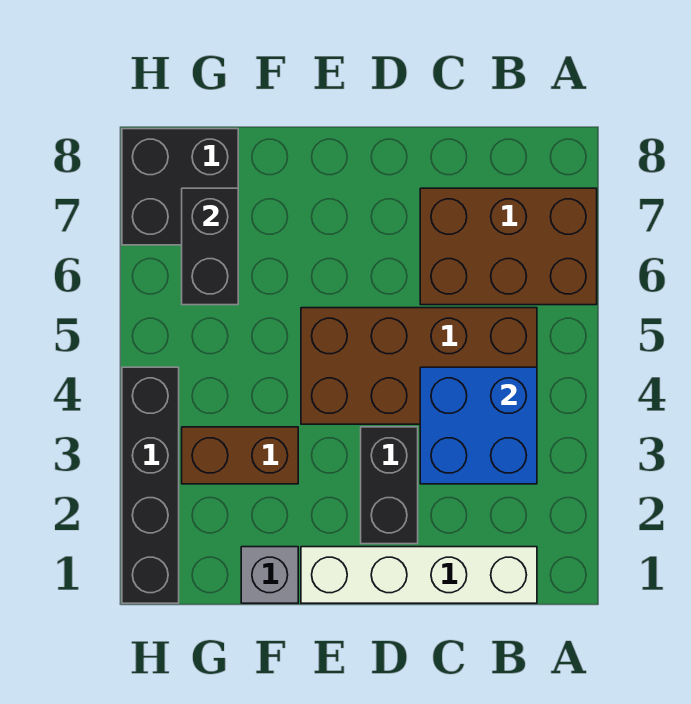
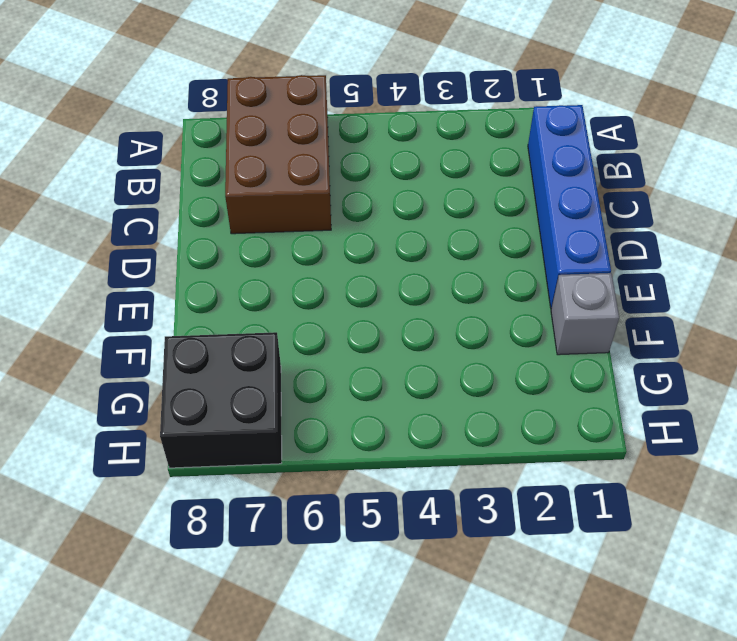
blue 1x4 brick [528,105,611,309] -> white 1x4 brick [301,547,537,603]
none -> brown 2x4 brick [301,308,537,424]
none -> black 1x2 brick [361,427,418,544]

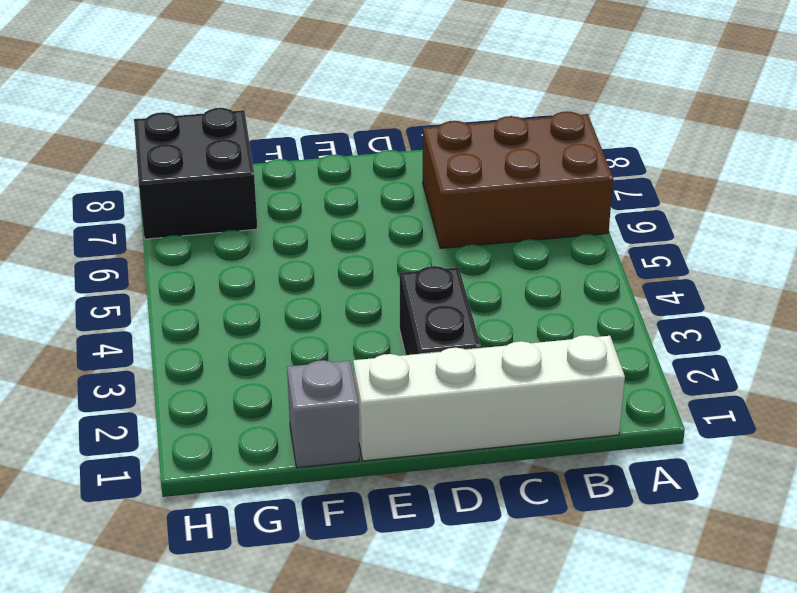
none -> brown 2x4 brick [301,308,537,424]
none -> brown 1x2 brick [182,427,298,484]

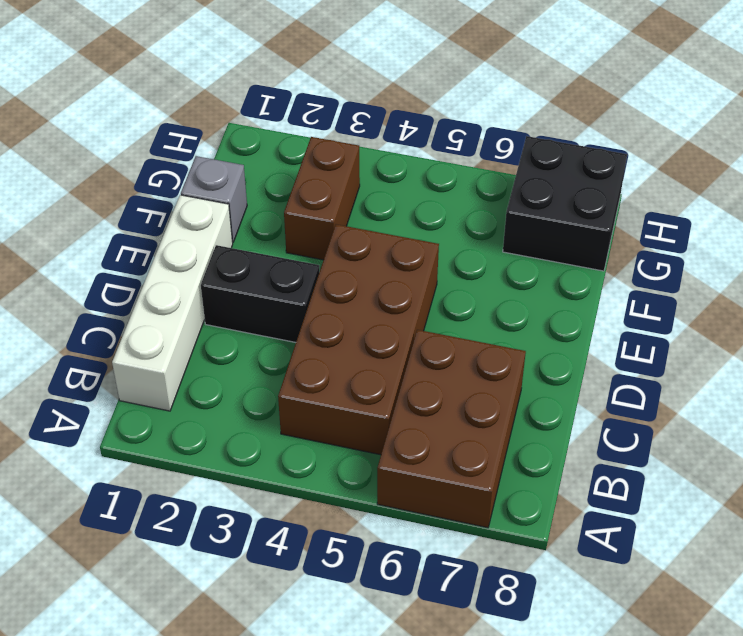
none -> black 1x4 brick [122,367,179,603]
none -> blue 2x2 brick [420,367,537,484]

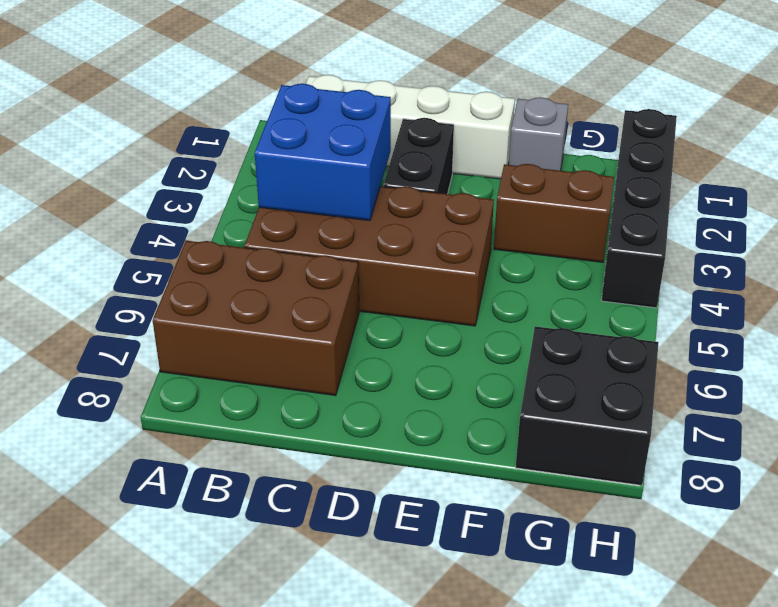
none -> black 1x2 brick [182,188,238,305]

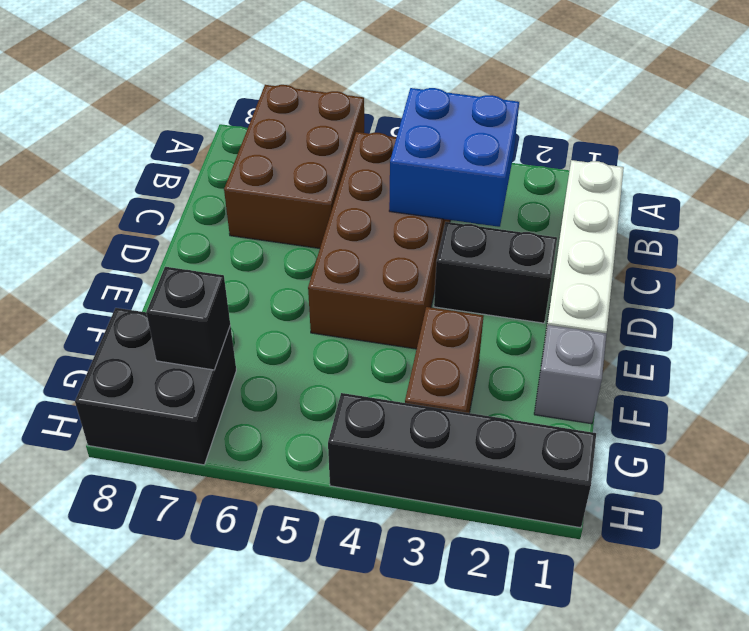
black 1x1 brick [146,267,230,370] -> black 1x2 brick [182,188,238,305]

